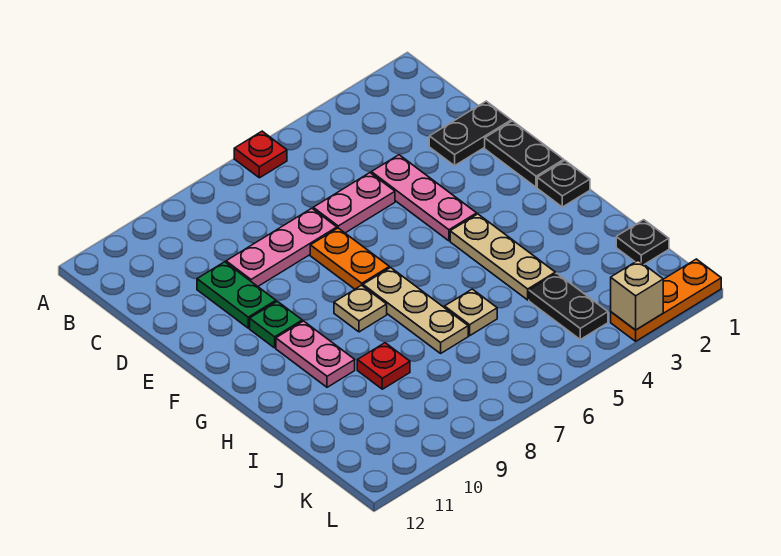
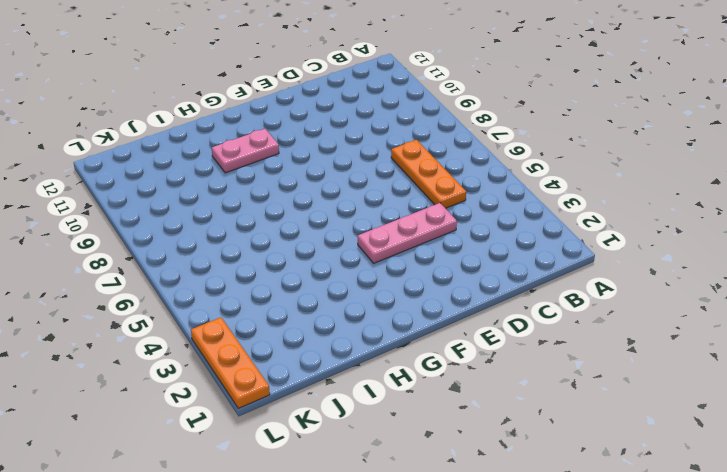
orange 1x3 plate [391,140,466,208] -> none
none -> red 1x1 plate [234,131,287,178]
none -> black 1x2 plate [429,101,511,166]
none -> pink 1x2 plate [313,173,395,233]

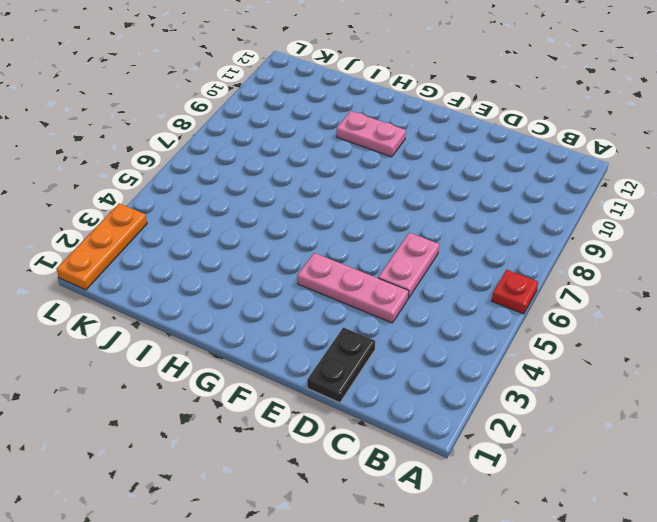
none -> pink 1x3 plate [226,208,337,286]
none -> green 1x2 plate [197,262,276,328]
none -> black 1x2 plate [485,121,564,187]

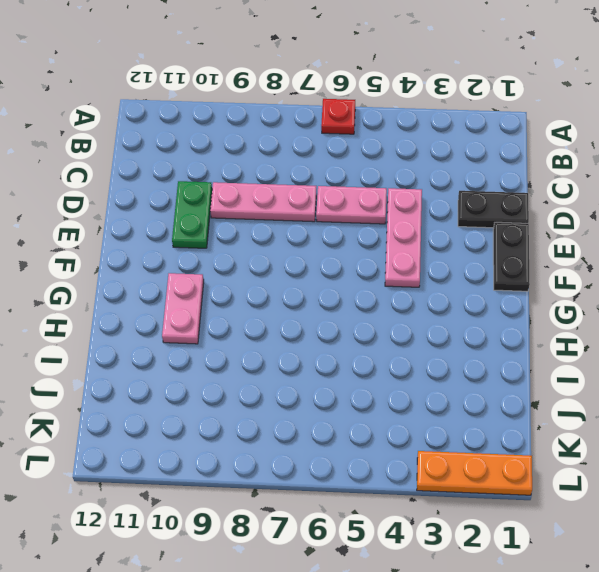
none -> orange 1x2 plate [310,228,389,289]
none -> green 1x1 plate [250,301,302,348]
none -> black 1x1 plate [537,161,590,207]

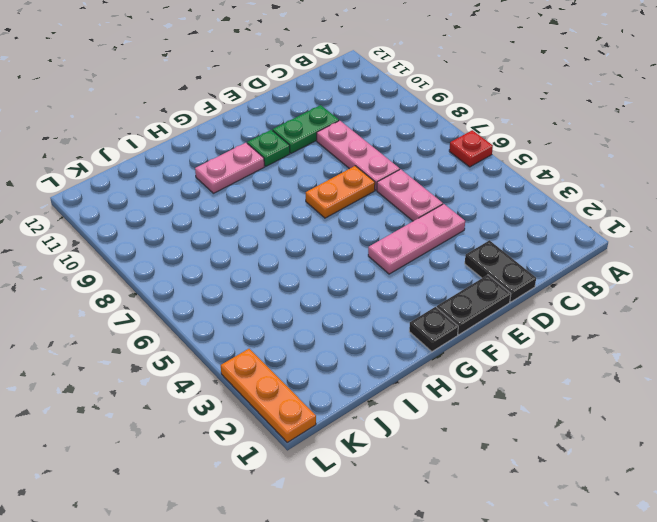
none -> tan 1x3 plate [450,214,555,300]
none -> tan 1x3 plate [363,268,468,353]
none -> tan 1x1 plate [334,285,387,332]

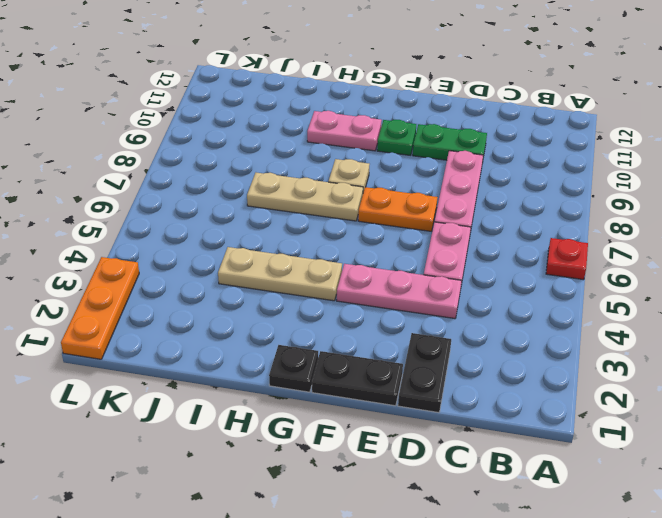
none -> tan 1x1 plate [445,289,497,336]
none -> red 1x1 plate [357,343,410,389]
none -> black 1x1 plate [616,220,669,264]

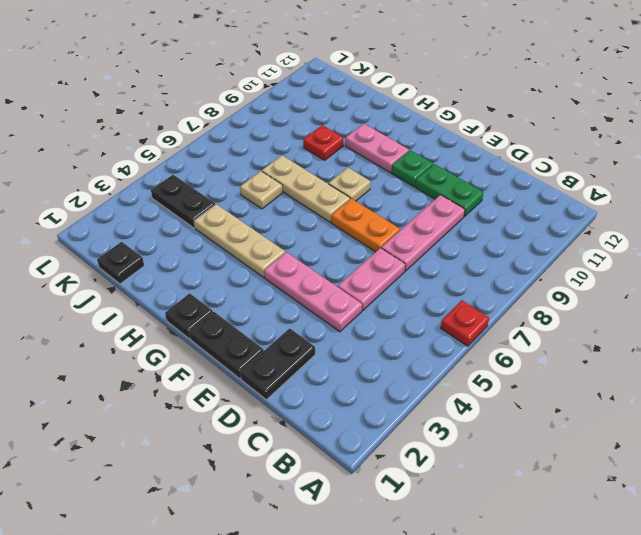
none -> orange 1x3 plate [611,259,721,341]
none -> tan 1x1 brick [611,260,663,330]

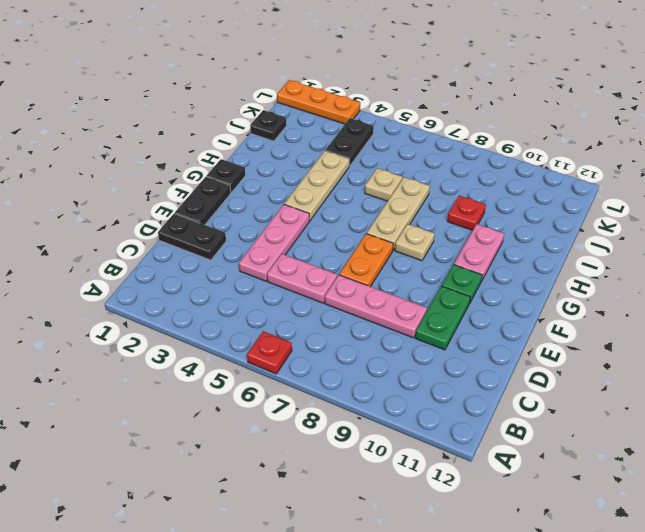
none -> tan 1x1 brick [611,260,663,330]

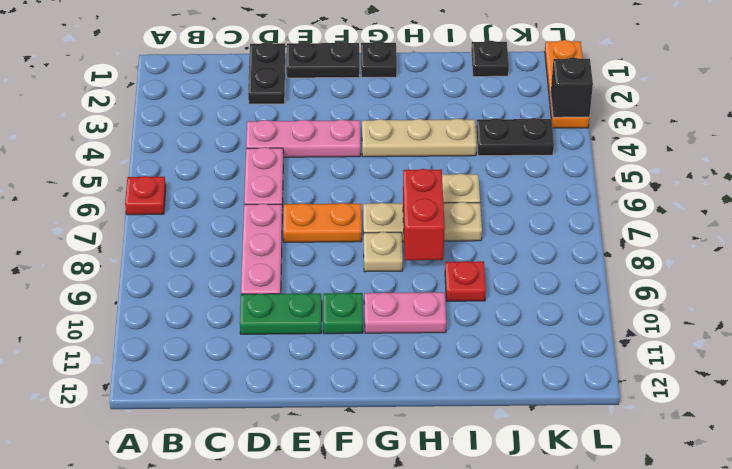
red 1x2 brick [403,169,445,260] -> none
black 1x1 brick [551,57,593,117] -> tan 1x1 brick [611,260,663,330]

